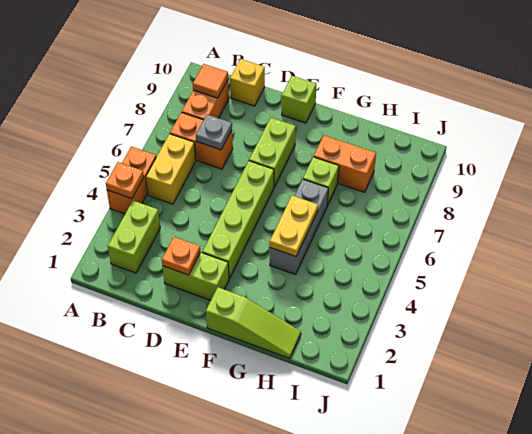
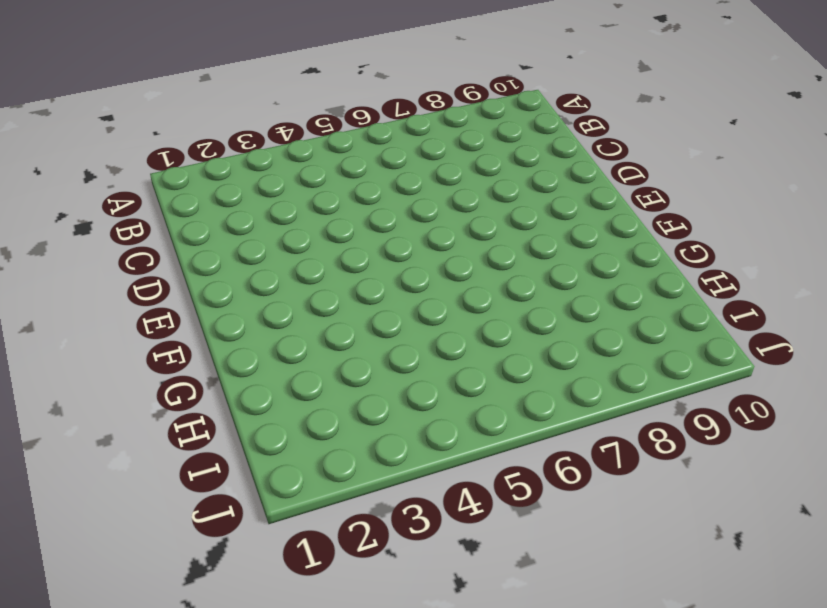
none -> orange 1x2 brick [107,147,156,214]
none -> lime 1x2 brick [108,201,160,273]
none -> yellow 1x2 brick [146,134,196,204]

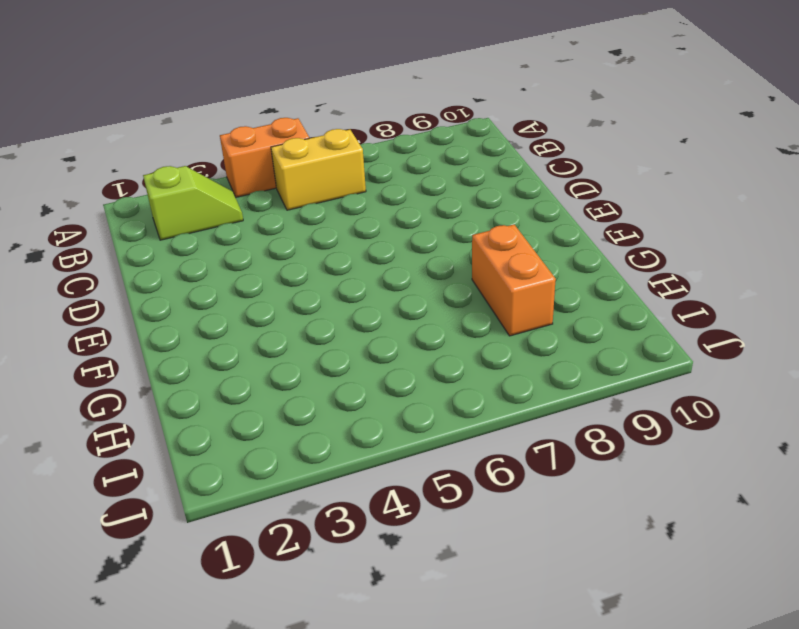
lime 1x2 slope [143,166,243,240] -> lime 1x2 brick [108,201,160,273]
none -> orange 1x2 brick [170,112,233,169]
none -> orange 1x2 brick [182,80,229,120]
none -> yellow 1x1 brick [230,59,265,106]

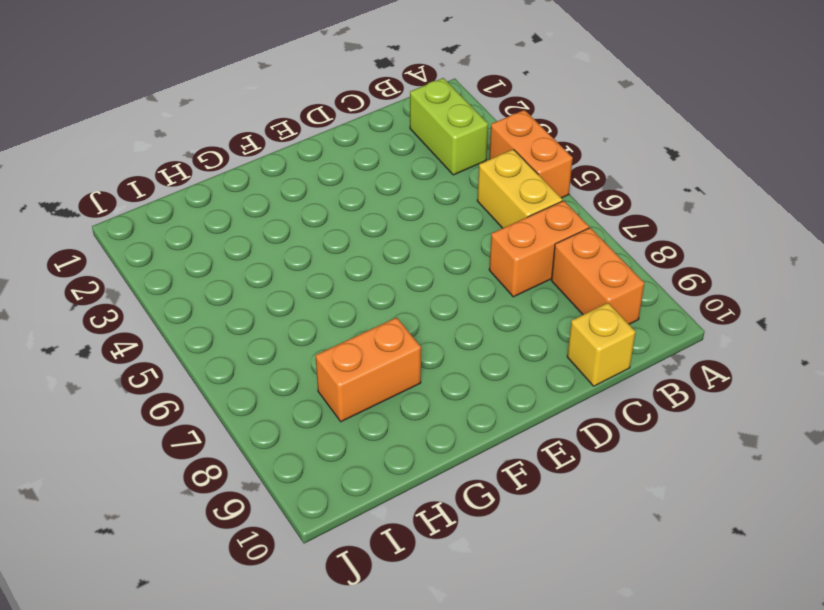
none -> lime 1x2 brick [163,252,229,300]
none -> lime 1x4 brick [203,161,274,279]
none -> lime 1x2 brick [249,118,296,187]

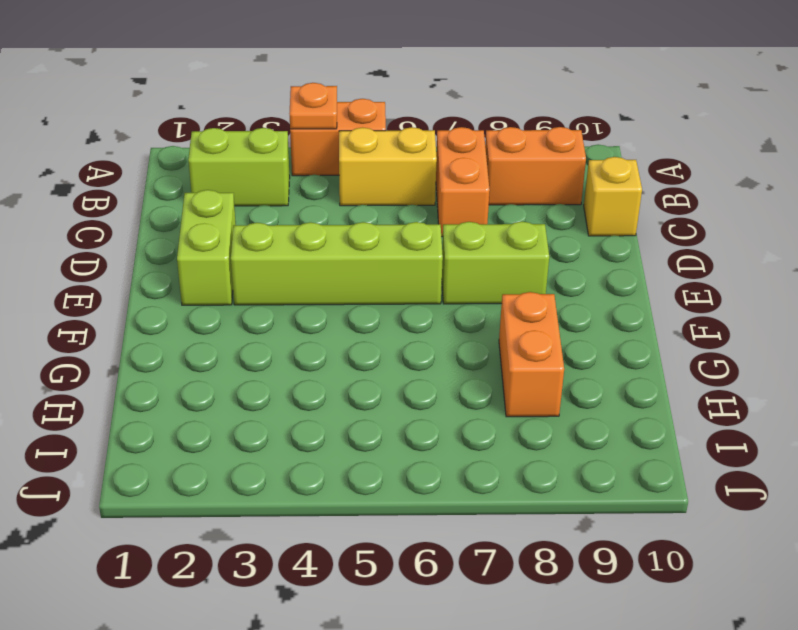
none -> lime 1x1 brick [282,76,317,123]
none -> lime 1x3 slope [206,287,301,358]
none -> grey 1x3 brick [270,179,328,275]

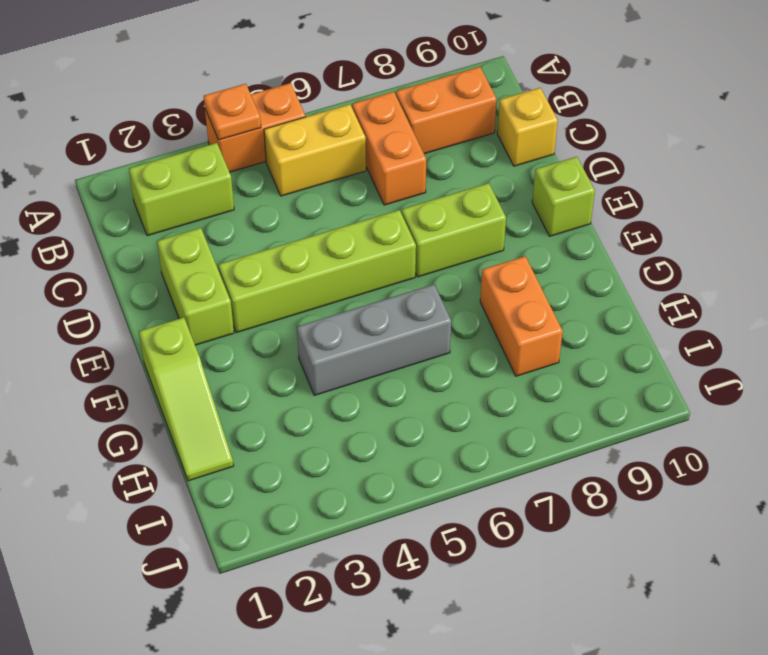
none -> lime 1x1 brick [303,157,339,205]
none -> orange 1x1 tile [193,64,228,98]
none -> grey 1x1 plate [196,115,232,150]

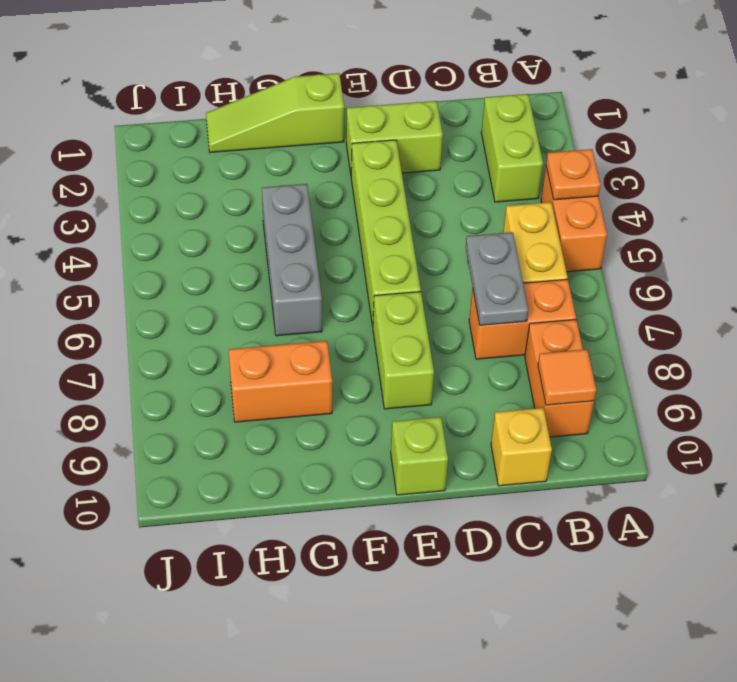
grey 1x2 plate [466,232,528,325] -> grey 1x1 plate [196,115,232,150]
none -> lime 1x1 brick [303,157,339,205]
none -> orange 1x1 plate [162,237,200,275]
none -> yellow 1x2 plate [270,196,318,256]

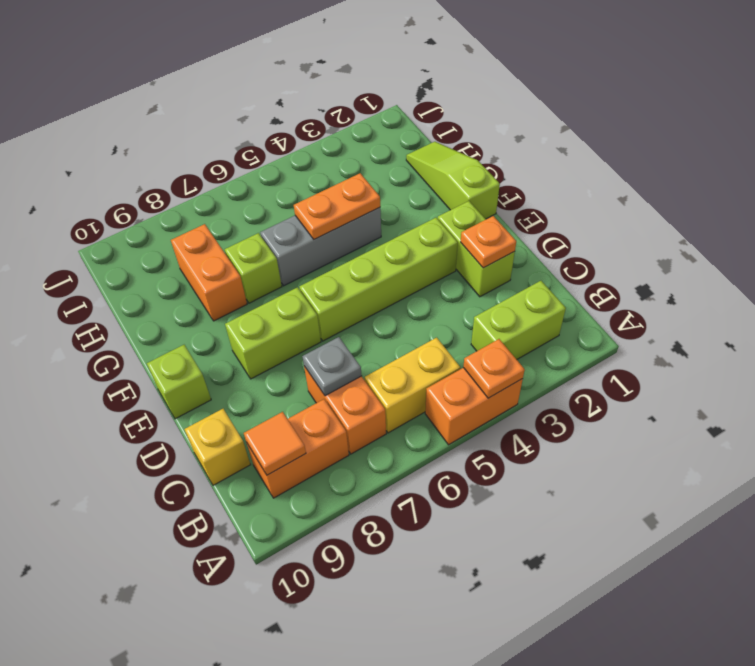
orange 1x2 plate [294,173,380,239] -> yellow 1x2 plate [270,196,318,256]

